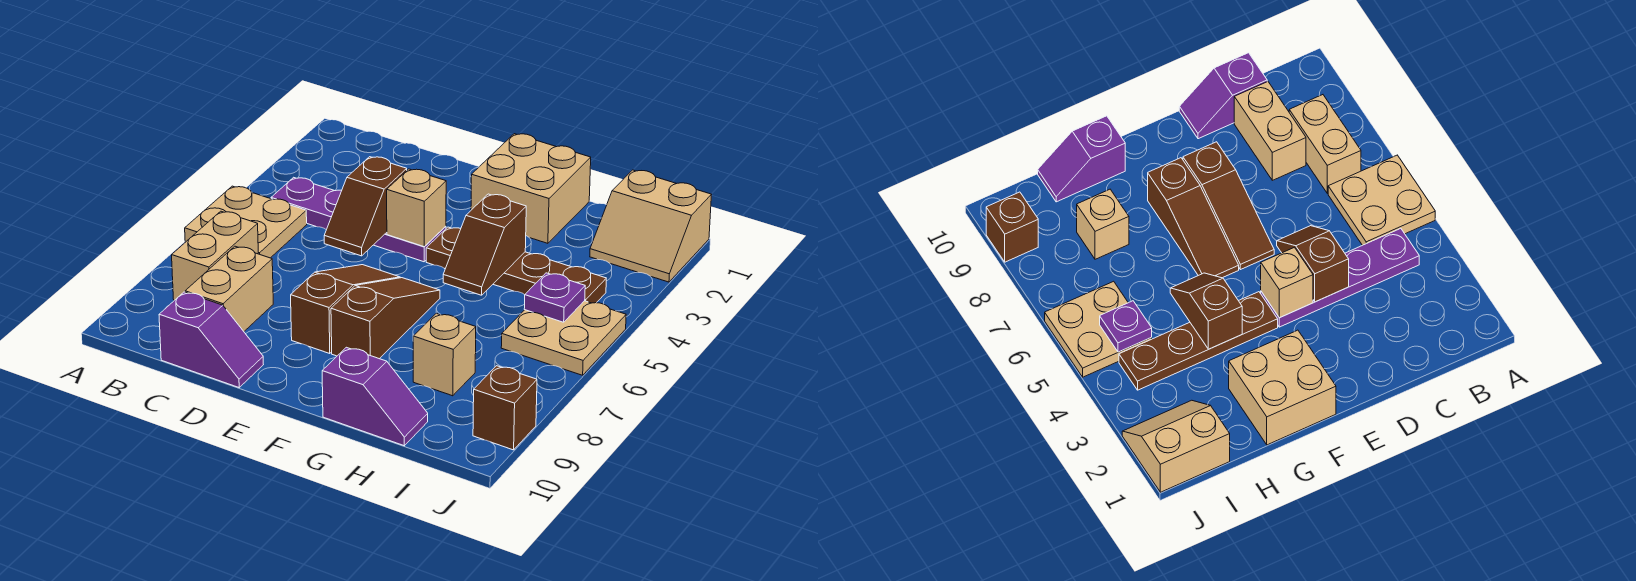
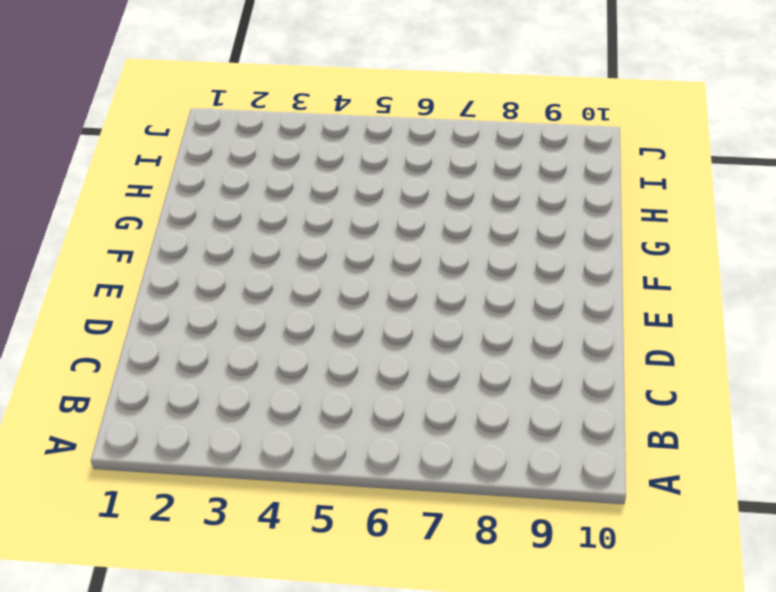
none -> tan 2x2 plate [185,186,307,258]
none -> purple 1x4 plate [271,177,446,262]
none -> tan 1x2 brick [172,211,258,300]

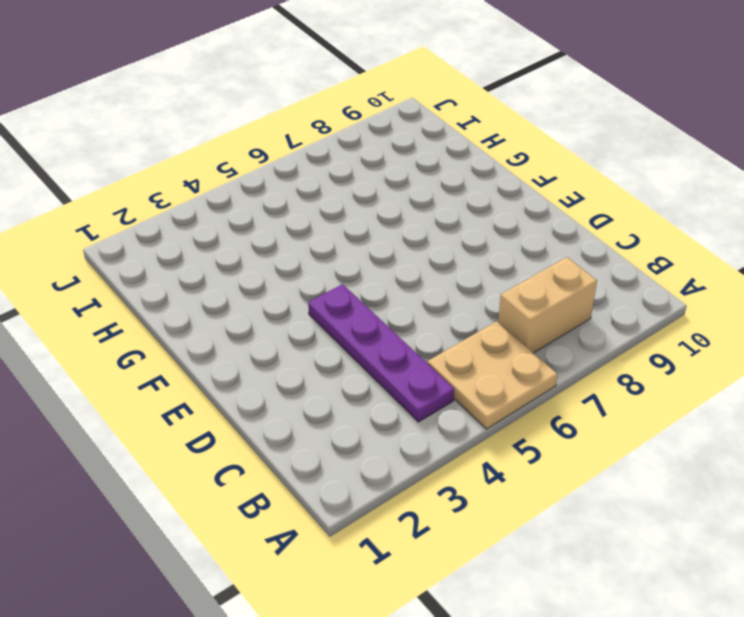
none -> tan 1x2 brick [185,246,273,331]
none -> purple 1x2 slope [159,292,263,387]
none -> brown 1x3 slope [291,265,400,353]

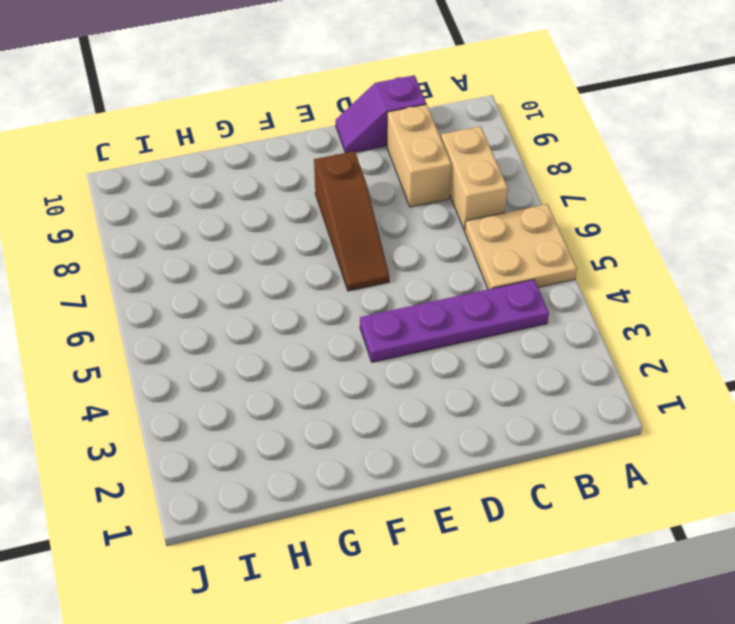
none -> tan 2x2 brick [471,134,591,243]
none -> brown 1x4 plate [426,227,606,303]
none -> brown 1x3 slope [331,278,440,359]

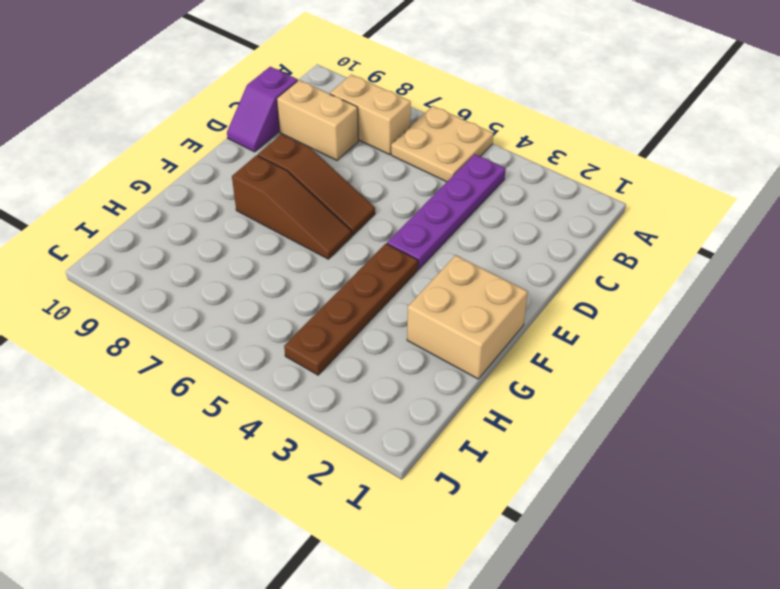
none -> purple 1x2 slope [322,347,428,446]
none -> tan 1x1 brick [413,313,476,396]
none -> tan 2x2 slope [590,170,711,282]

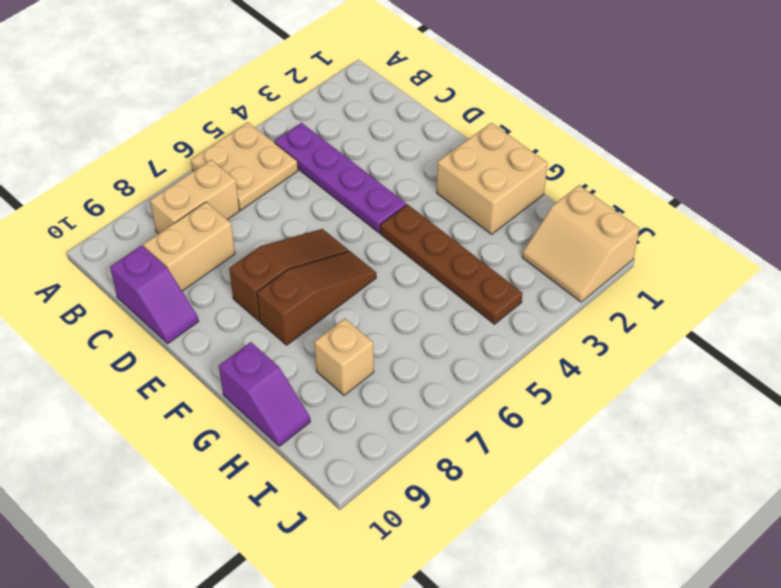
none -> tan 2x2 plate [501,301,626,375]
none -> brown 1x1 brick [473,366,537,450]
none -> brown 1x2 slope [324,157,407,256]

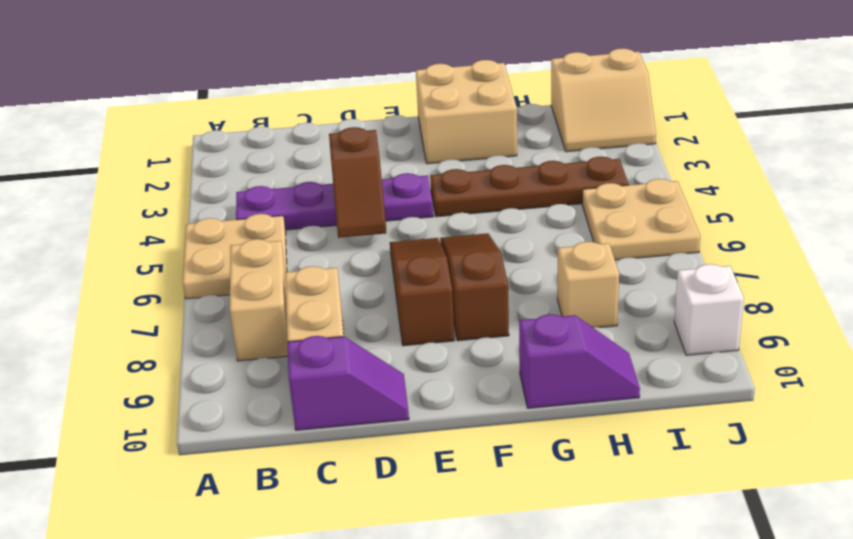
white 1x1 brick [674,264,744,355] -> brown 1x1 brick [473,366,537,450]
none -> tan 1x1 brick [387,169,446,247]
none -> brown 1x2 slope [443,194,526,295]
none -> purple 1x1 plate [524,273,585,322]

